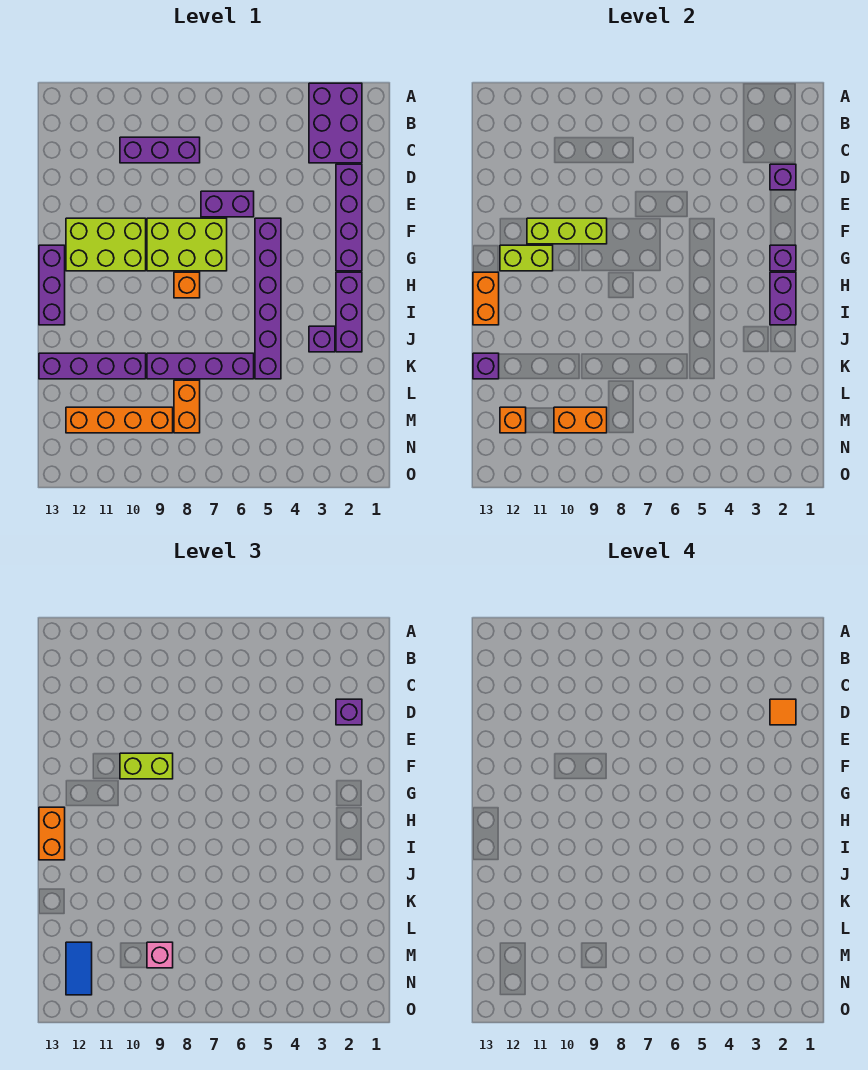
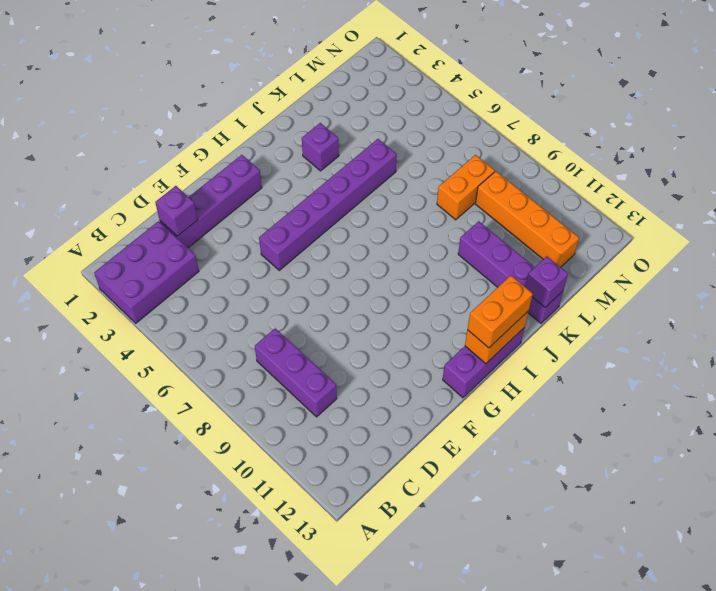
none -> purple 1x2 brick [201,191,254,217]
none -> lime 2x3 brick [147,218,227,271]
none -> lime 2x3 brick [66,218,146,271]
none -> purple 1x3 brick [336,272,362,352]

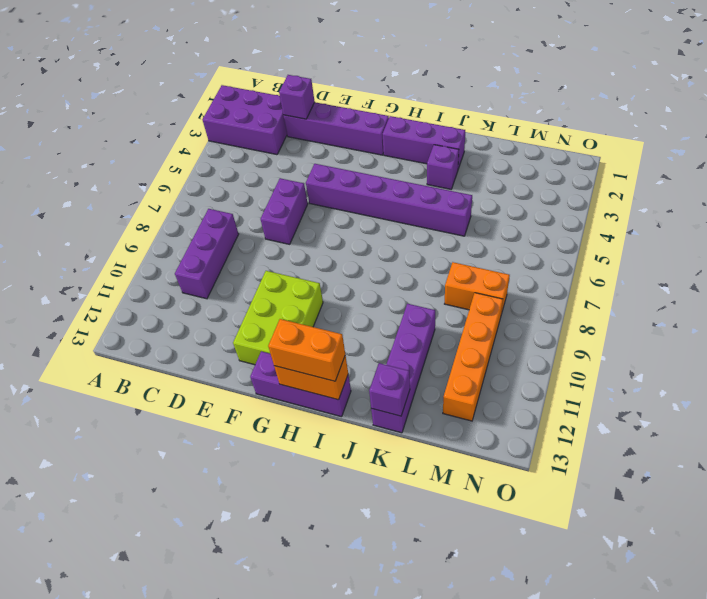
none -> lime 2x3 brick [147,218,227,271]
none -> orange 1x1 brick [174,272,200,298]
none -> purple 1x4 brick [147,353,254,379]
none -> lime 1x3 brick [527,218,607,244]

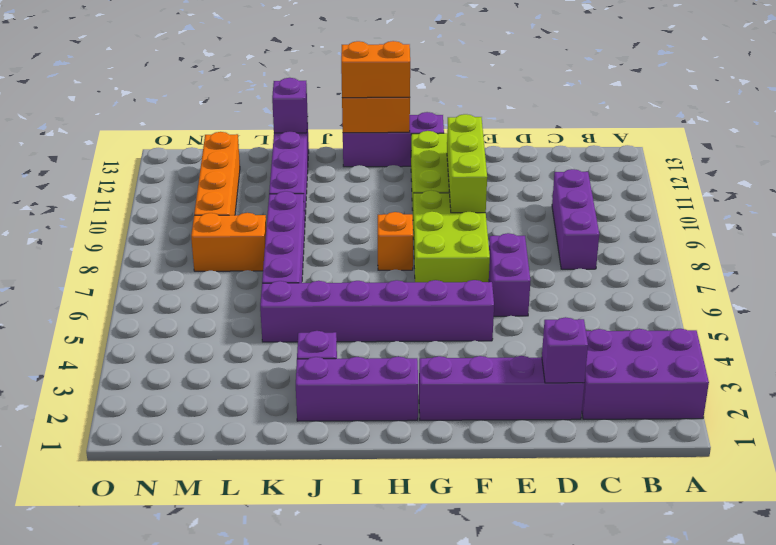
none -> purple 1x1 brick [770,245,796,271]
none -> lime 1x2 brick [500,245,553,271]
none -> purple 1x2 brick [770,272,796,325]
none -> orange 1x2 brick [554,407,607,433]

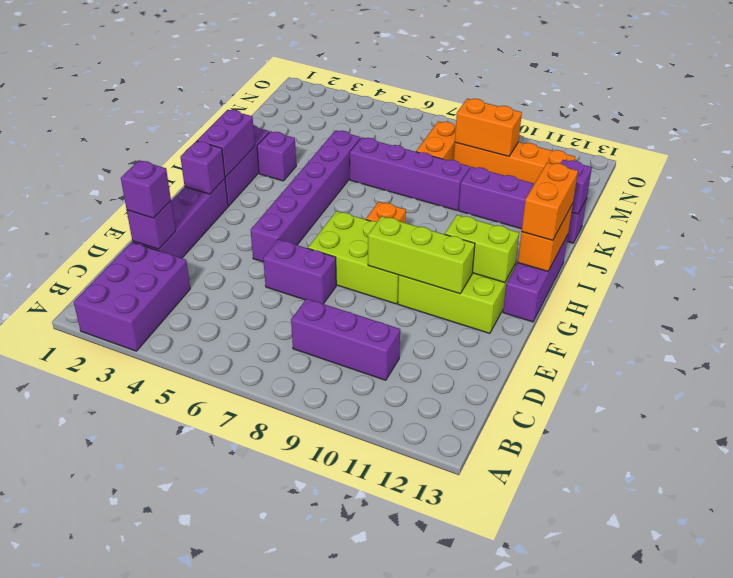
none -> orange 1x1 brick [500,407,526,433]
none -> lime 1x2 brick [120,753,173,779]
none -> pink 1x1 brick [147,942,173,968]
none -> blue 1x2 tile [66,942,92,995]

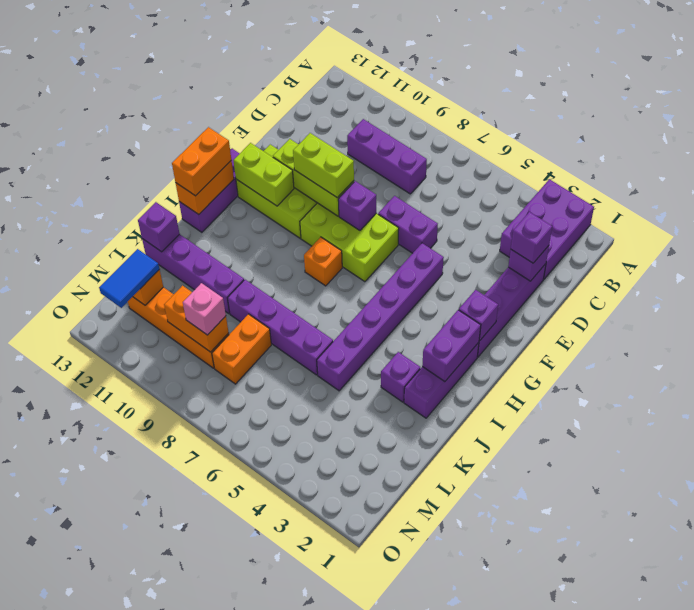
purple 1x1 brick [338,181,376,230] -> none
none -> orange 1x1 tile [770,699,796,725]

